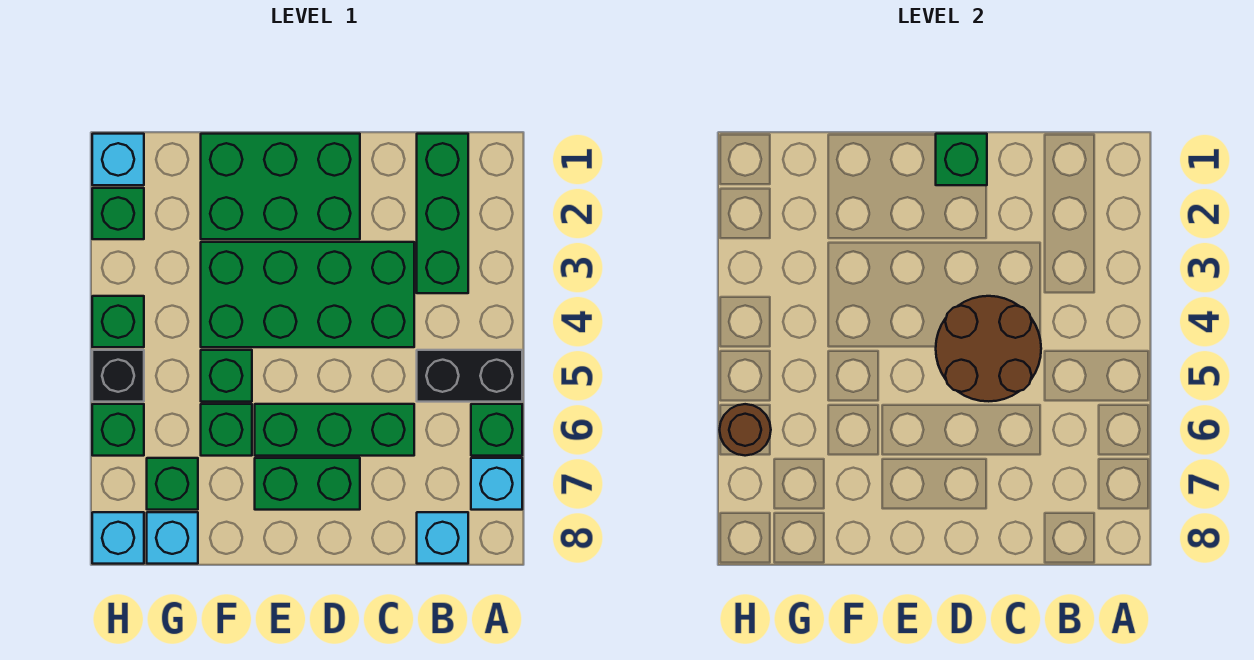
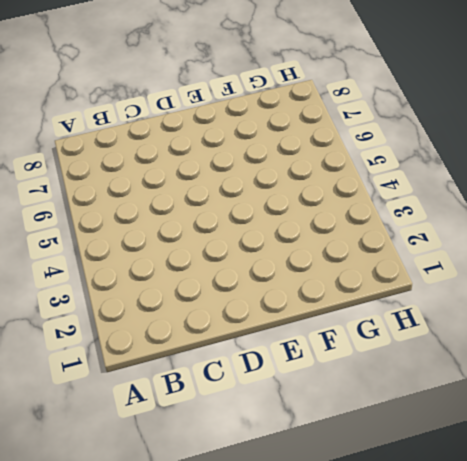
none -> black 1x2 brick [417,350,522,402]
none -> green 1x1 brick [471,404,522,456]
none -> cyan 1x1 brick [471,458,522,510]

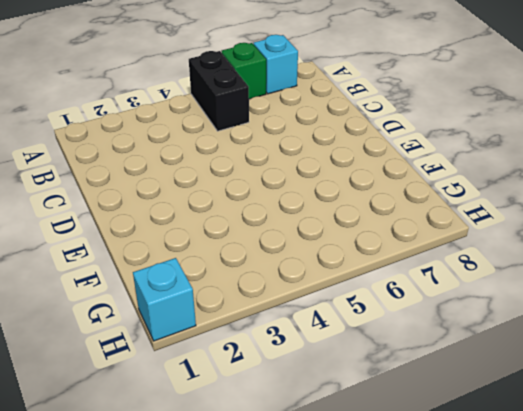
none -> green 1x3 brick [417,134,468,293]
none -> cyan 1x1 brick [417,512,468,564]
none -> green 2x4 brick [201,242,414,347]

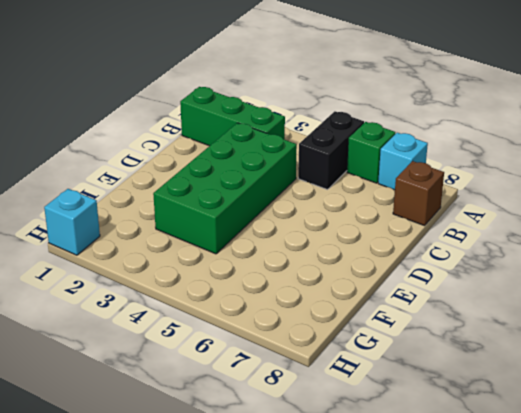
brown 1x1 brick [393,161,444,226] -> cyan 1x1 brick [417,512,468,564]
none -> green 1x3 brick [255,404,414,456]
none -> green 2x3 brick [201,134,360,239]
none -> green 1x2 brick [255,458,360,510]

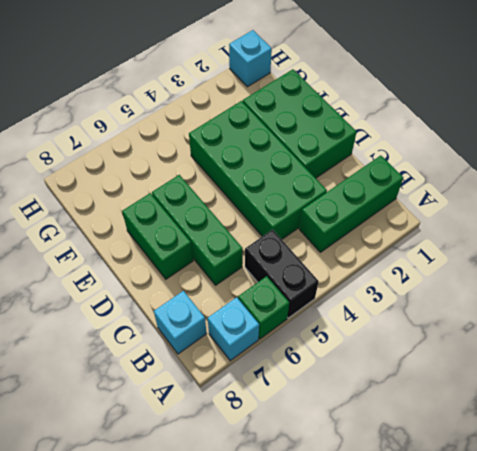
none -> green 1x1 brick [201,350,252,402]
none -> green 1x1 brick [201,404,252,456]
none -> green 1x1 brick [147,458,198,510]

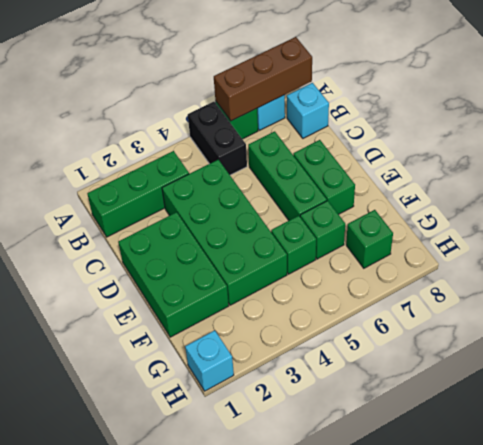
brown 1x3 brick [214,37,312,121] -> none
none -> cyan 1x1 brick [147,512,198,564]
none -> green 1x1 brick [92,188,144,239]
none -> green 1x1 brick [92,296,144,347]

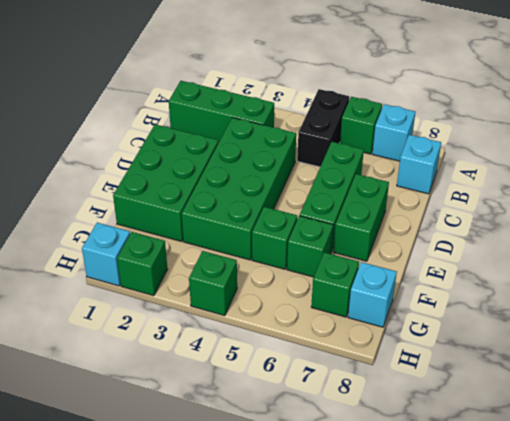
none -> black 1x1 brick [92,350,144,402]
none -> green 1x1 brick [92,404,144,456]
none -> cyan 1x1 brick [92,512,144,564]

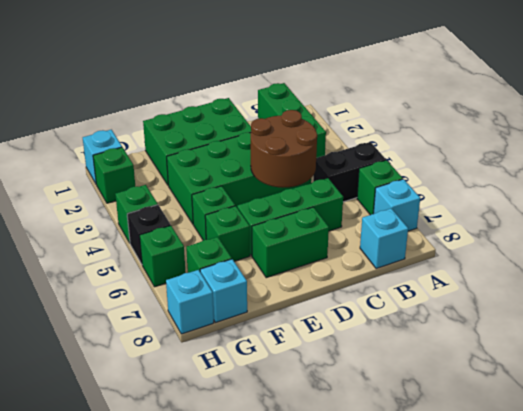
none -> green 1x1 brick [936,134,987,185]
none -> brown 1x1 round brick [720,404,771,456]

